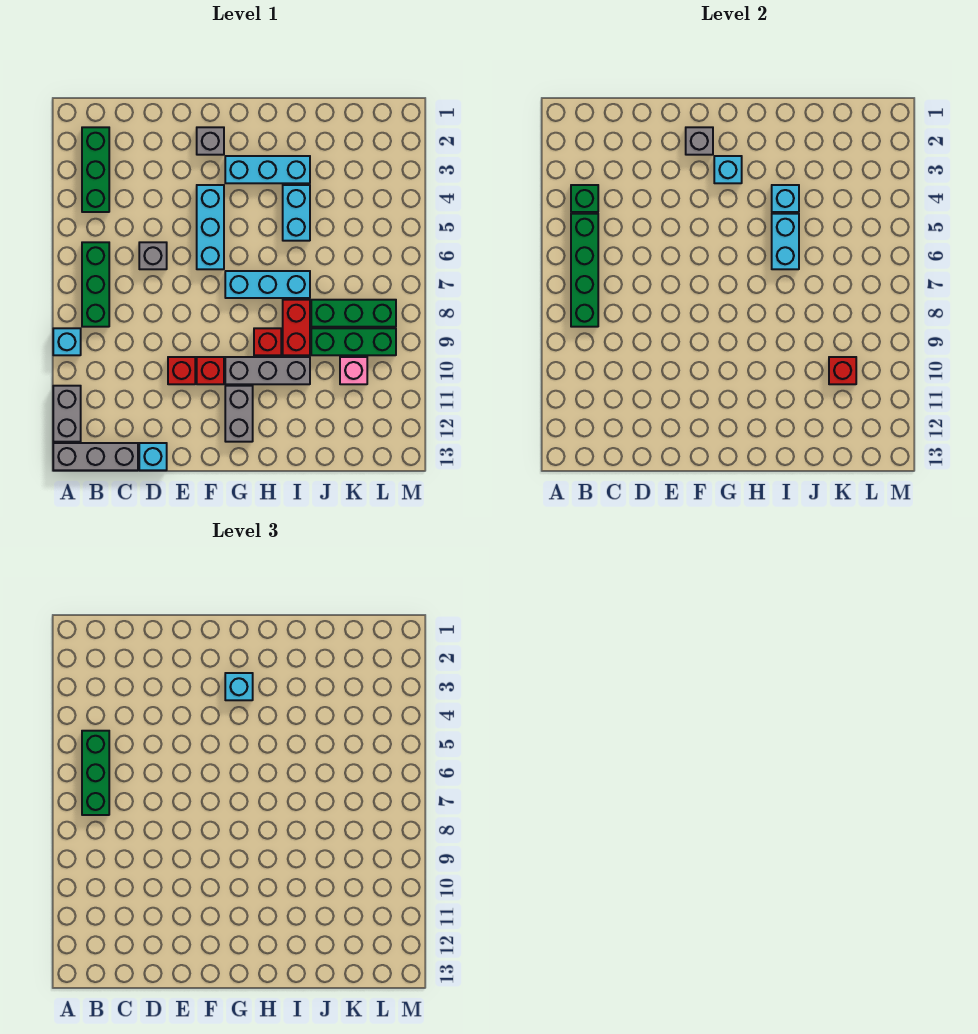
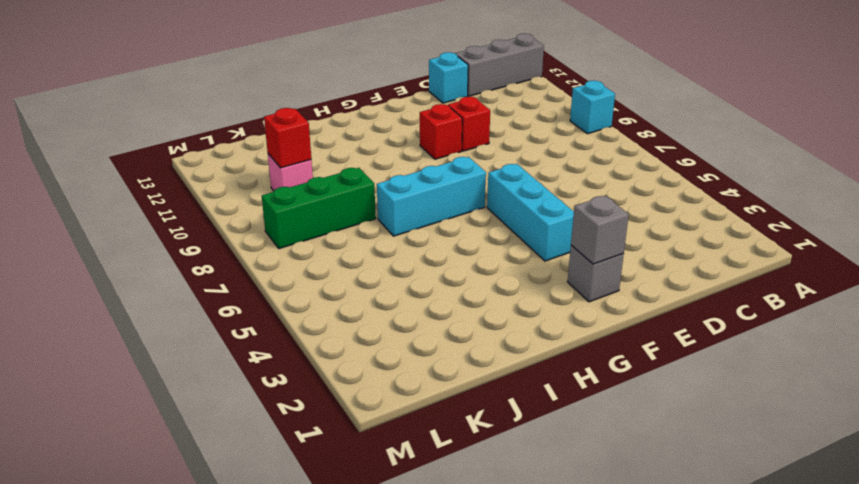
none -> grey 1x2 brick [53,386,81,442]
none -> green 1x3 brick [82,127,109,212]
none -> green 1x3 brick [82,242,109,327]
none -> grey 1x1 brick [139,242,167,269]

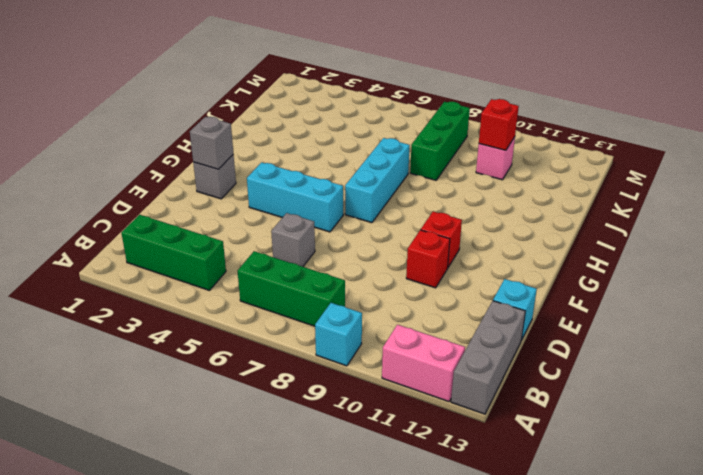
pink 1x2 brick [382,325,465,402] -> grey 1x2 brick [53,386,81,442]
none -> cyan 1x3 brick [225,156,310,183]
none -> grey 1x3 brick [225,357,310,384]
none -> grey 1x2 brick [225,386,253,442]
none -> red 1x1 brick [254,328,281,355]

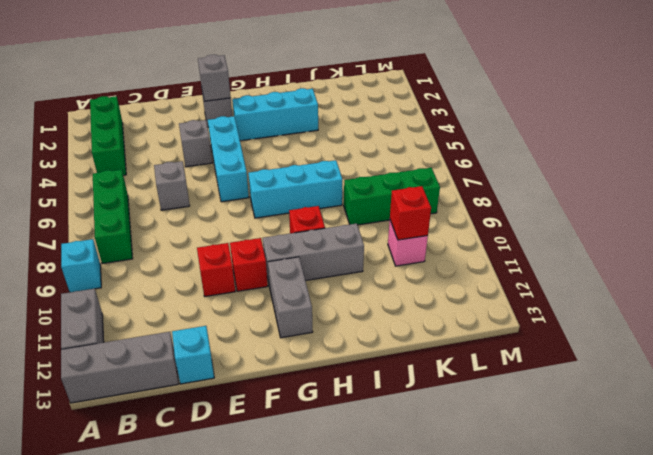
grey 1x1 brick [179,120,212,167] -> none
none -> cyan 1x2 brick [283,185,310,241]
none -> red 1x2 brick [283,300,310,355]
none -> green 1x3 brick [311,328,396,355]
none -> green 1x1 brick [571,185,598,212]

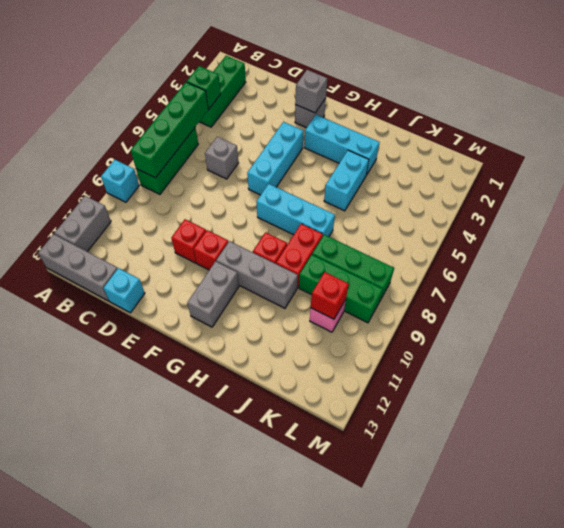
none -> cyan 1x1 brick [714,156,742,183]
none -> cyan 1x1 brick [772,185,799,212]
none -> cyan 1x2 brick [772,214,799,269]
none -> green 1x3 brick [82,731,109,815]

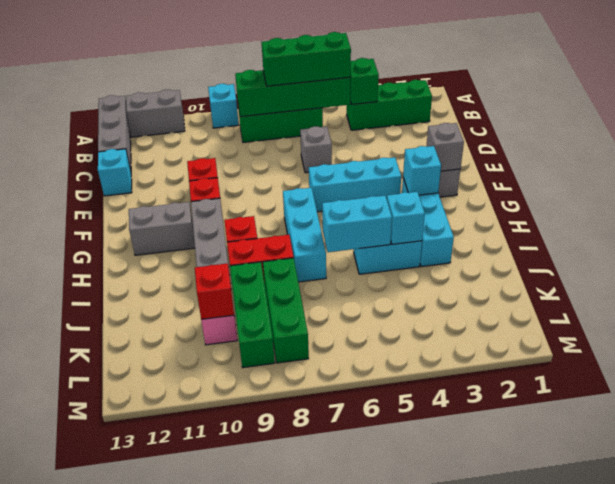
none -> cyan 1x1 brick [225,673,253,700]

